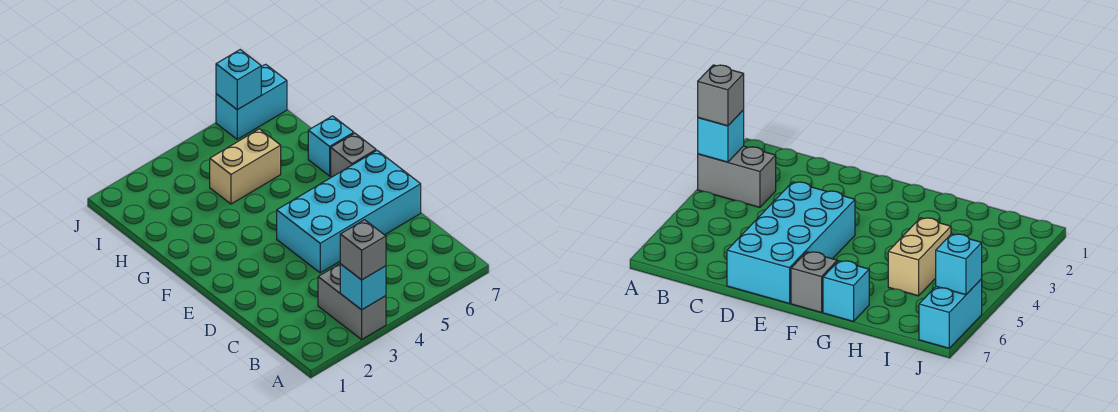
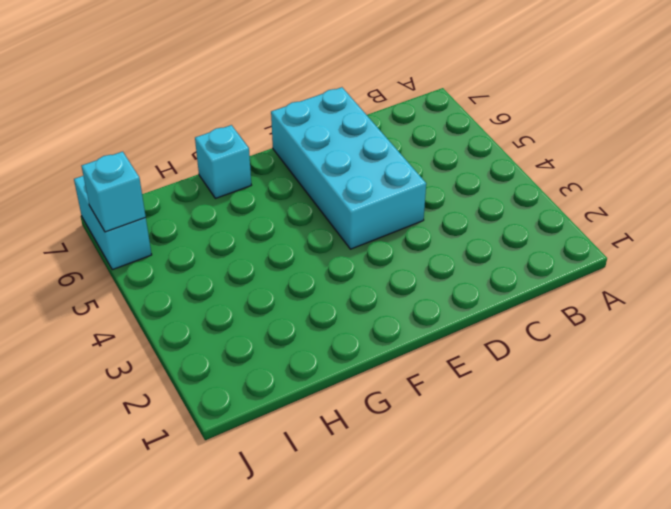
none -> grey 1x2 brick [318,264,386,339]
none -> grey 1x1 brick [331,133,376,177]

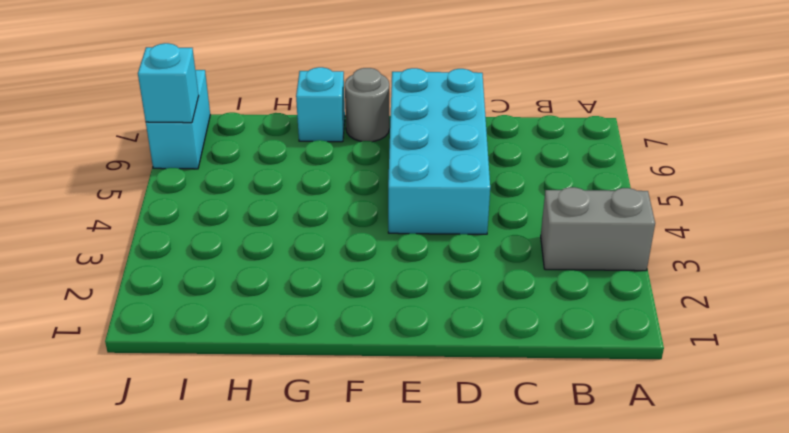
grey 1x1 round brick [345,68,389,142] -> grey 1x1 brick [331,133,376,177]
none -> tan 1x2 brick [210,129,281,204]
none -> cyan 1x1 brick [340,264,386,310]

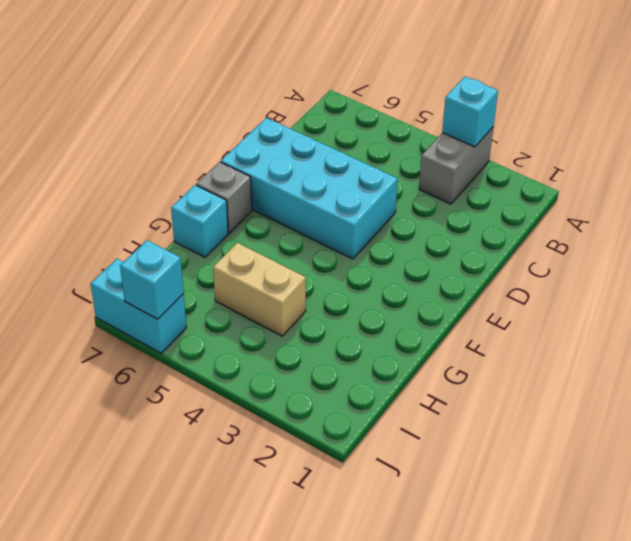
none -> grey 1x1 brick [340,220,386,280]

